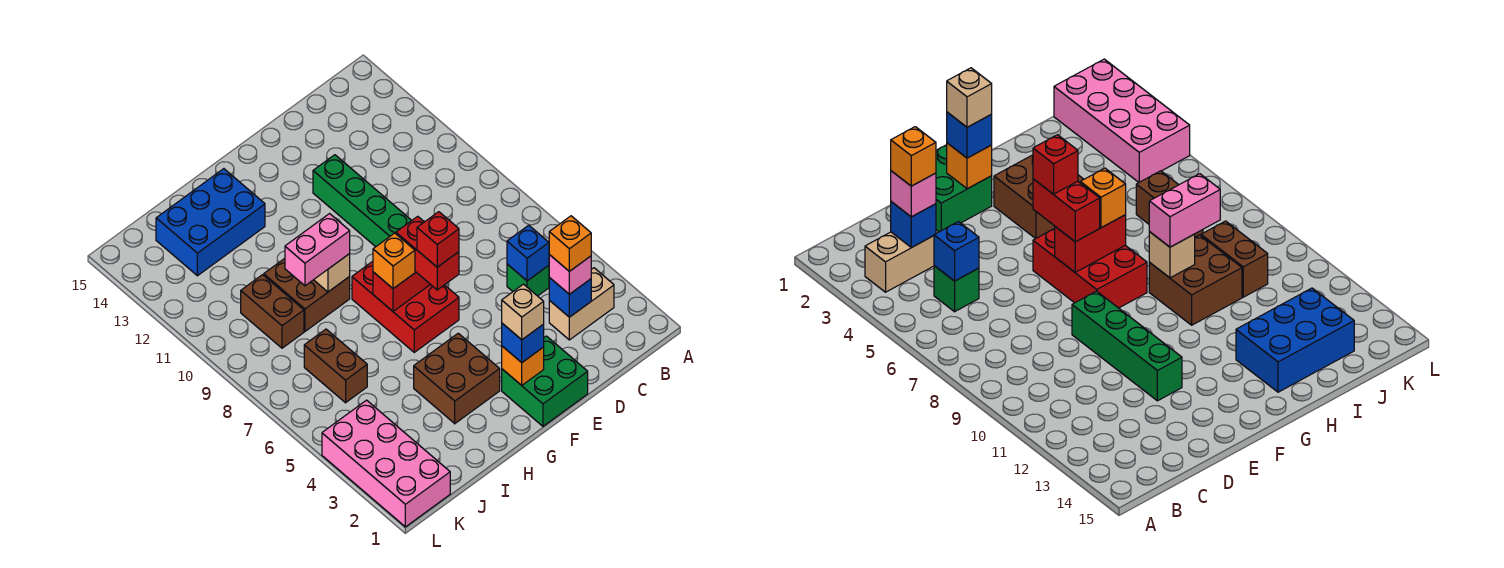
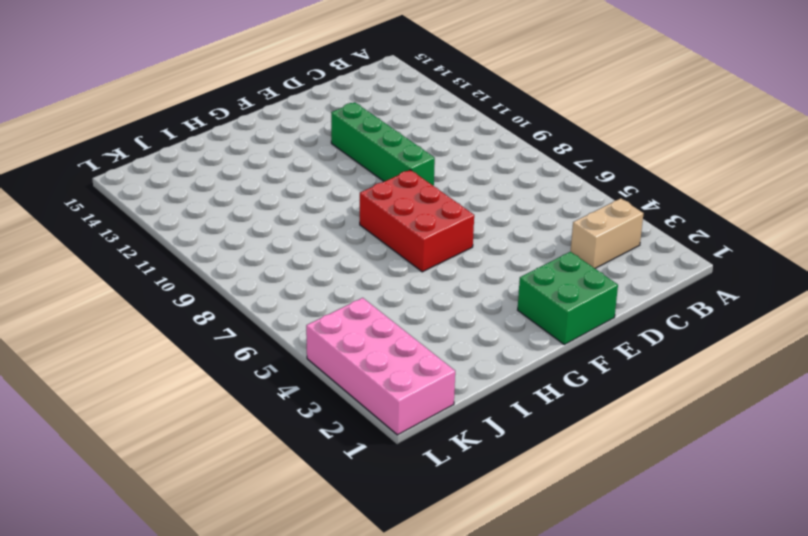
none -> green 1x1 brick [507,264,549,296]
none -> brown 2x2 brick [414,333,500,424]
none -> brown 2x2 brick [264,259,350,331]

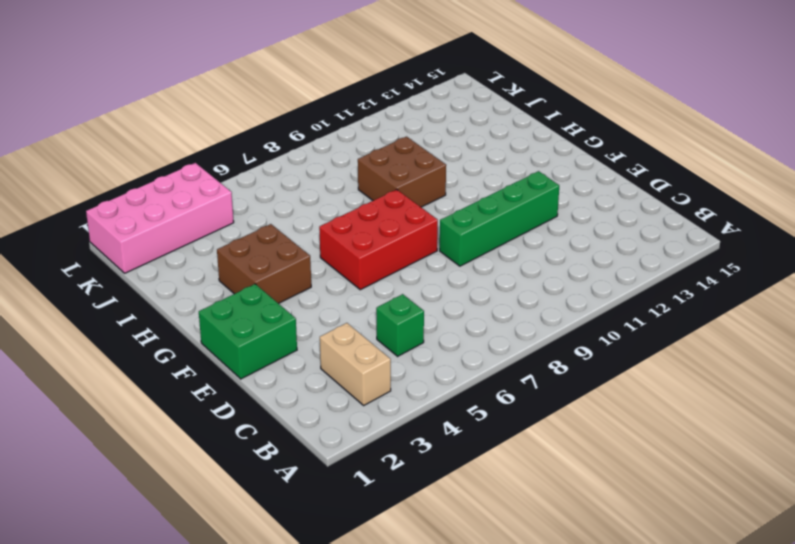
none -> blue 2x3 brick [156,169,265,276]
none -> brown 1x2 brick [304,329,367,403]
none -> brown 1x2 brick [241,275,304,348]

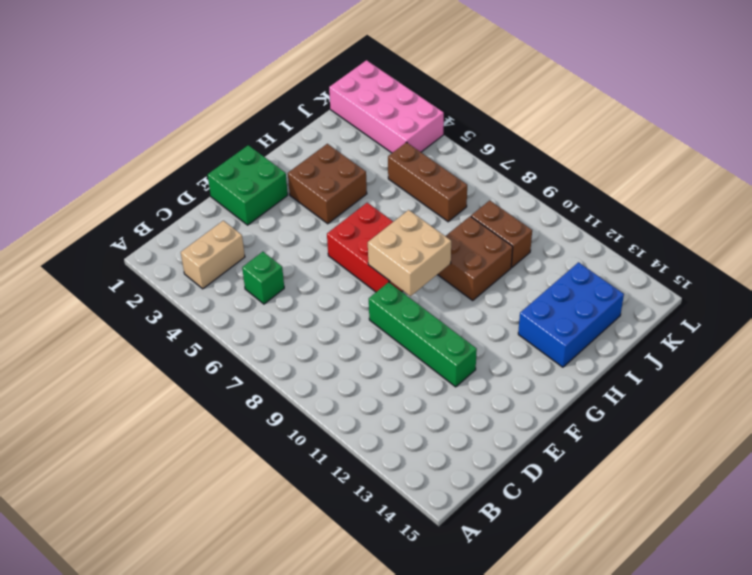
tan 2x2 brick [368,210,451,296] -> none
brown 1x3 brick [388,142,467,222] -> brown 1x2 brick [304,329,367,403]
none -> blue 1x1 brick [549,278,591,317]
none -> blue 1x1 brick [507,225,549,281]
none -> orange 1x1 brick [502,346,544,385]

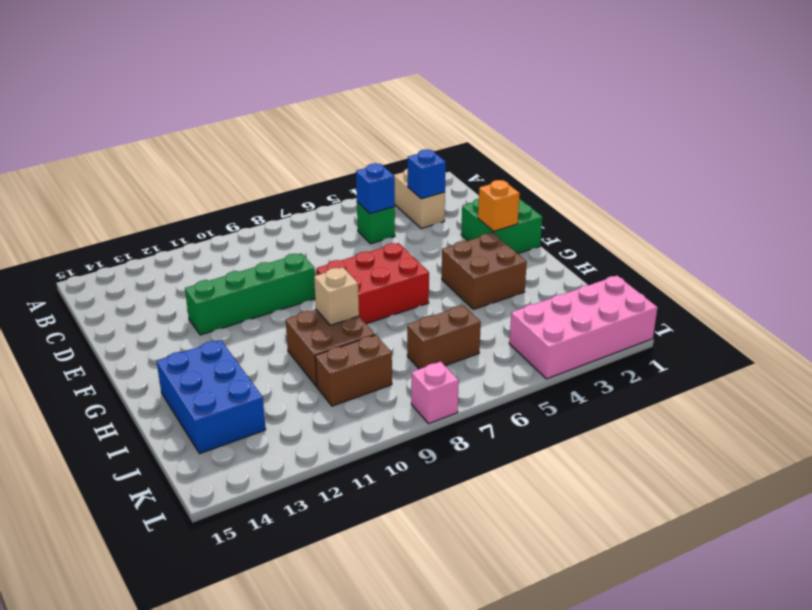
pink 1x1 brick [411,362,459,424] -> pink 1x1 brick moved to [549,255,591,294]
none -> red 1x2 brick [373,272,430,311]
none -> blue 1x1 brick [502,323,544,362]
none -> red 1x2 brick [396,216,459,290]

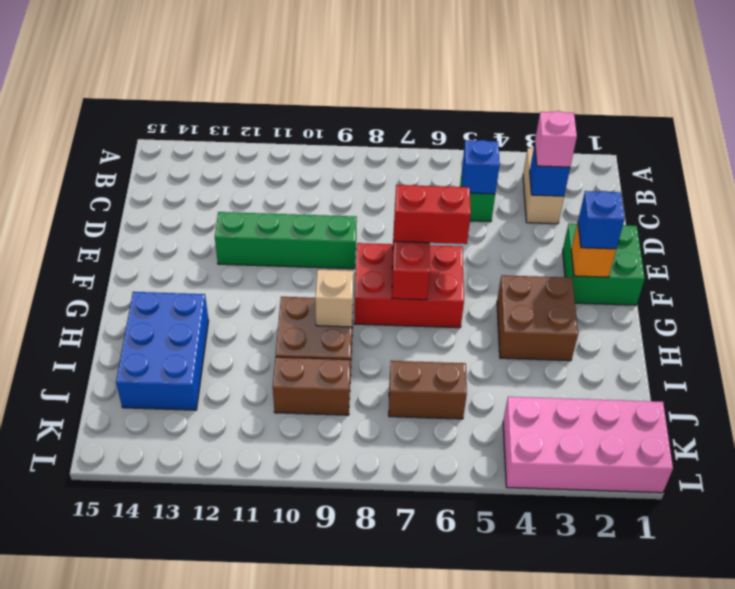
none -> orange 1x1 brick [373,233,415,289]
none -> pink 1x2 brick [285,214,350,286]
none -> orange 1x1 brick [549,216,591,271]

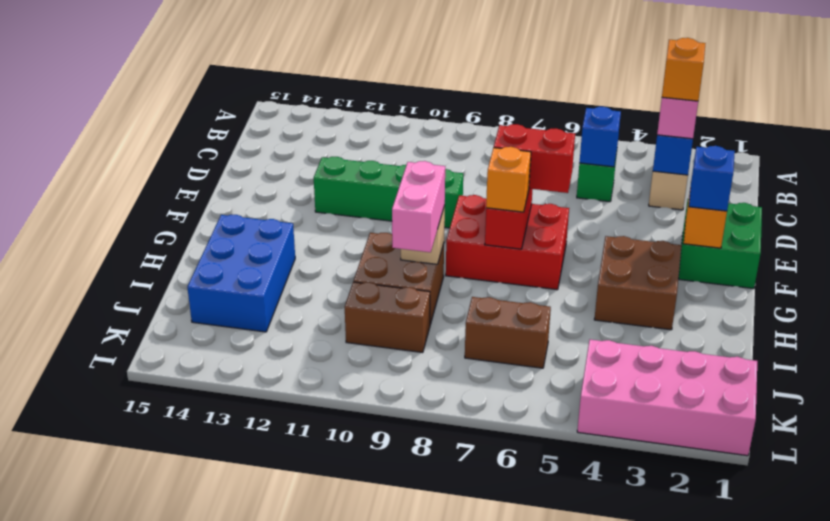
none -> tan 1x1 brick [502,284,544,340]
none -> red 1x1 brick [417,212,459,267]

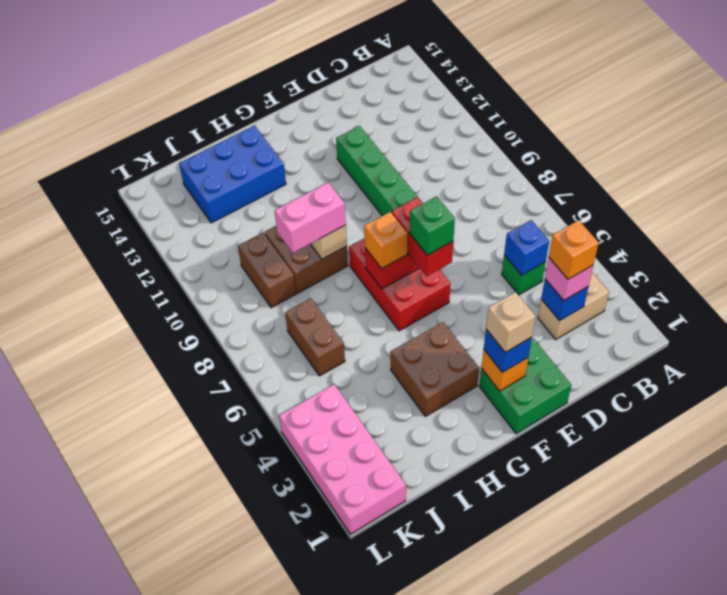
green 1x1 brick [410,196,455,255] -> red 1x1 brick [417,212,459,267]

